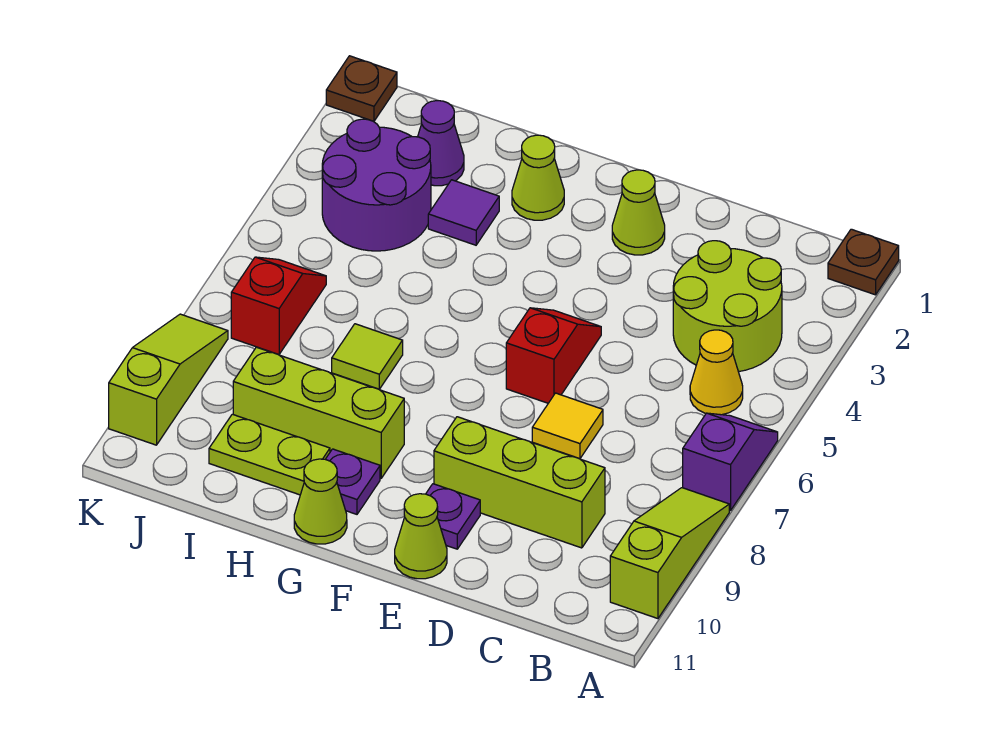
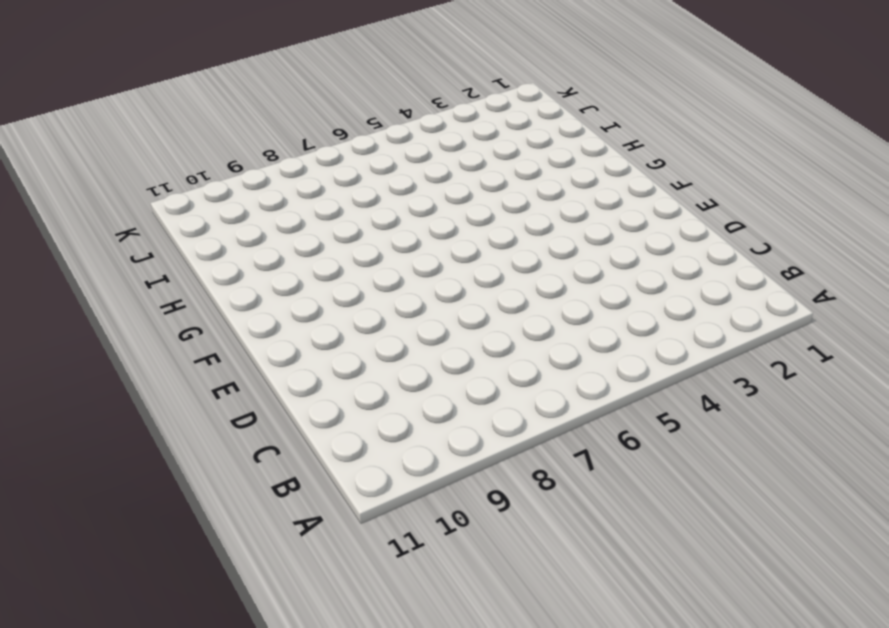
none -> brown 1x1 plate [828,229,899,295]
none -> purple 1x2 slope [683,413,778,511]
none -> lime 1x3 slope [610,488,729,619]

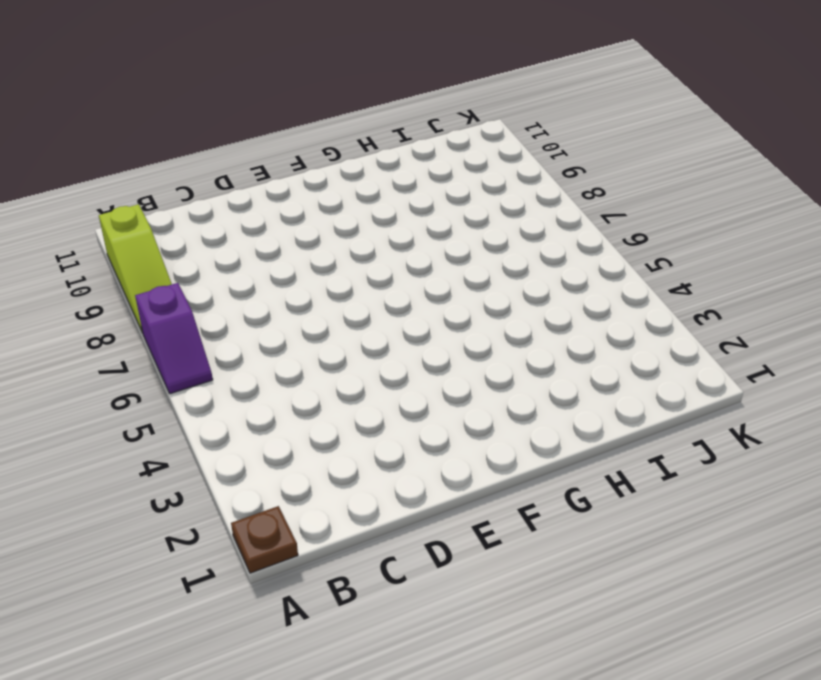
none -> lime 2x2 round brick [673,241,782,372]
none -> yellow 1x1 cone [690,330,743,415]
none -> lime 1x3 brick [434,417,605,548]

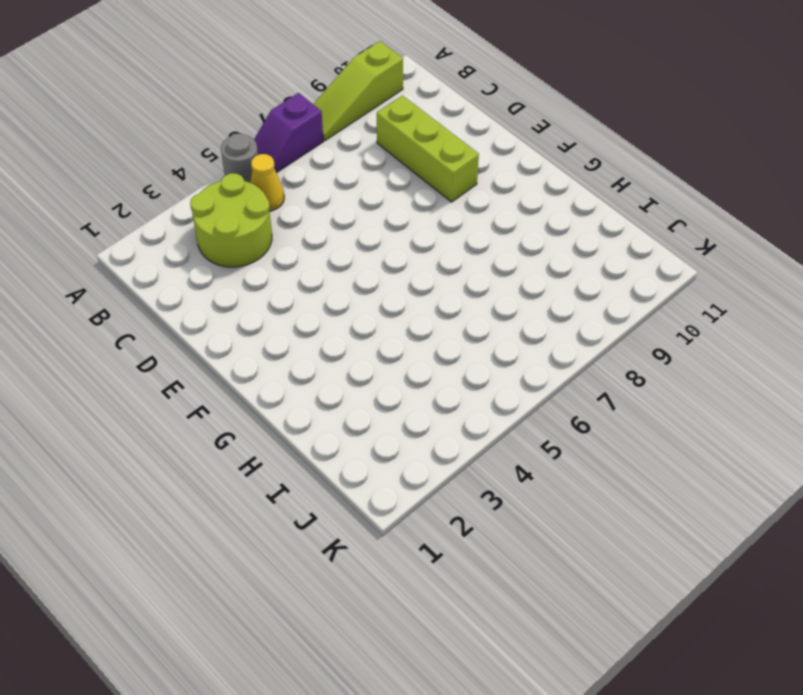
grey 1x1 round brick [221,134,258,183] -> none
none -> brown 1x1 plate [828,229,899,295]
none -> yellow 1x1 tile [532,393,603,459]
none -> lime 1x1 cone [612,170,665,255]

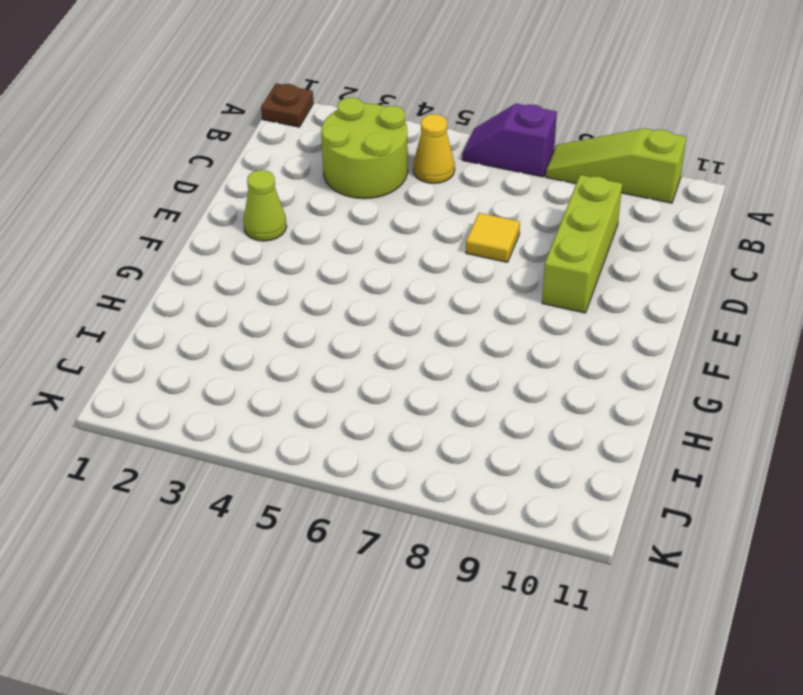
none -> red 1x2 slope [506,308,601,403]
none -> purple 1x1 plate [426,484,480,549]
none -> lime 1x1 cone [395,494,447,579]

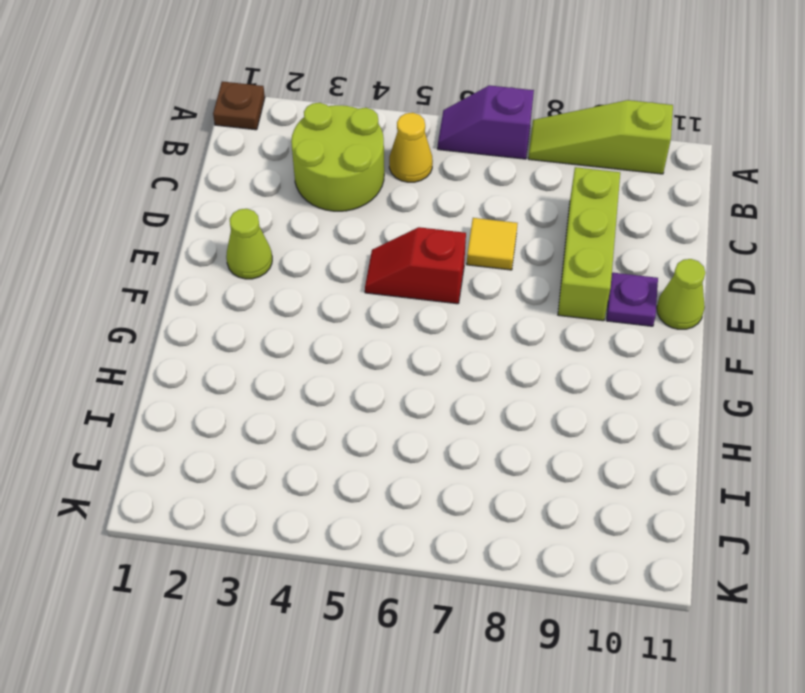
none -> lime 1x1 cone [512,135,564,220]
none -> lime 1x3 brick [233,347,404,478]
none -> purple 1x1 plate [325,449,380,514]

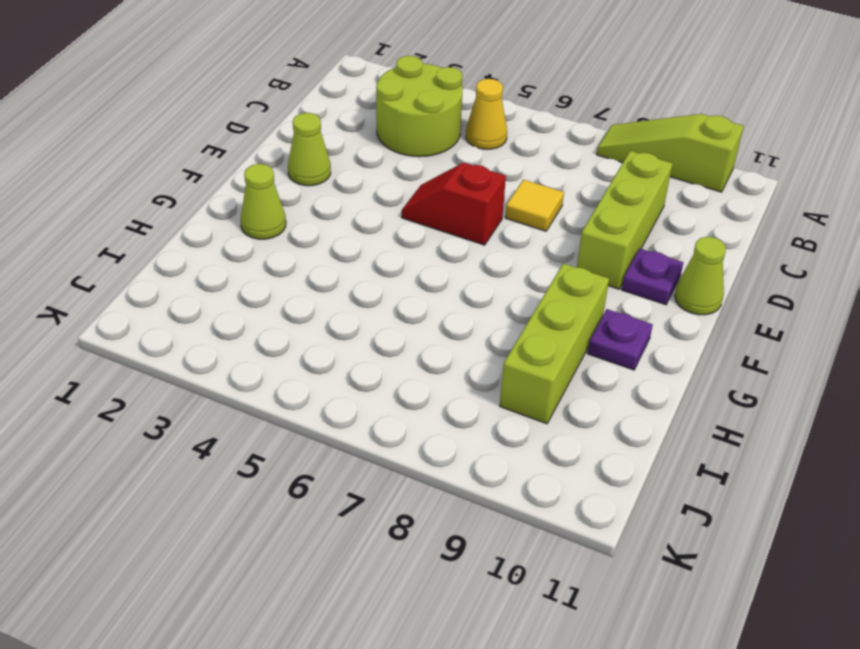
none -> brown 1x1 plate [828,229,899,295]
none -> purple 1x2 slope [683,413,778,511]
none -> lime 1x1 cone [294,459,347,544]

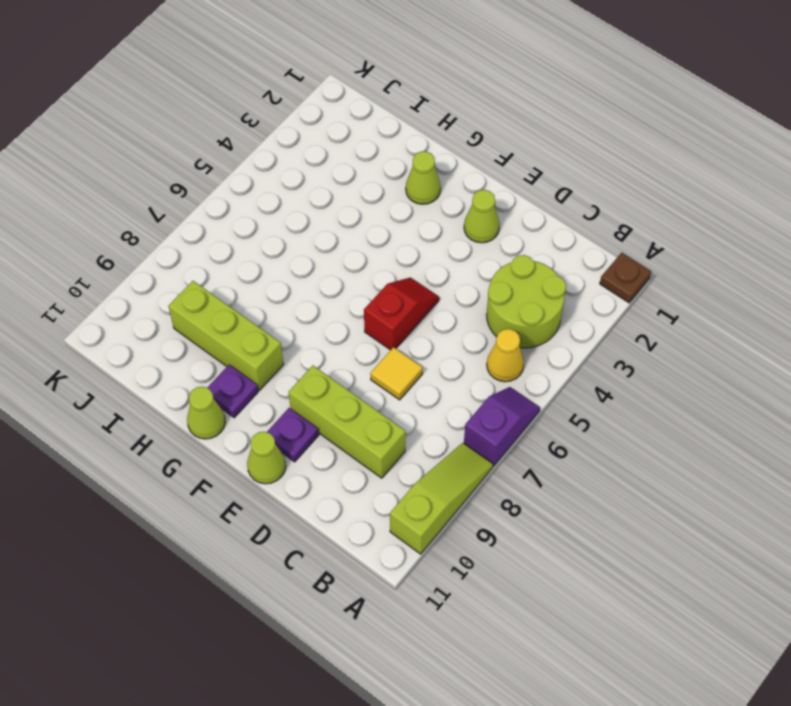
none -> purple 1x1 tile [428,180,499,245]
none -> lime 1x1 tile [332,324,403,389]
none -> lime 1x2 plate [209,414,330,495]

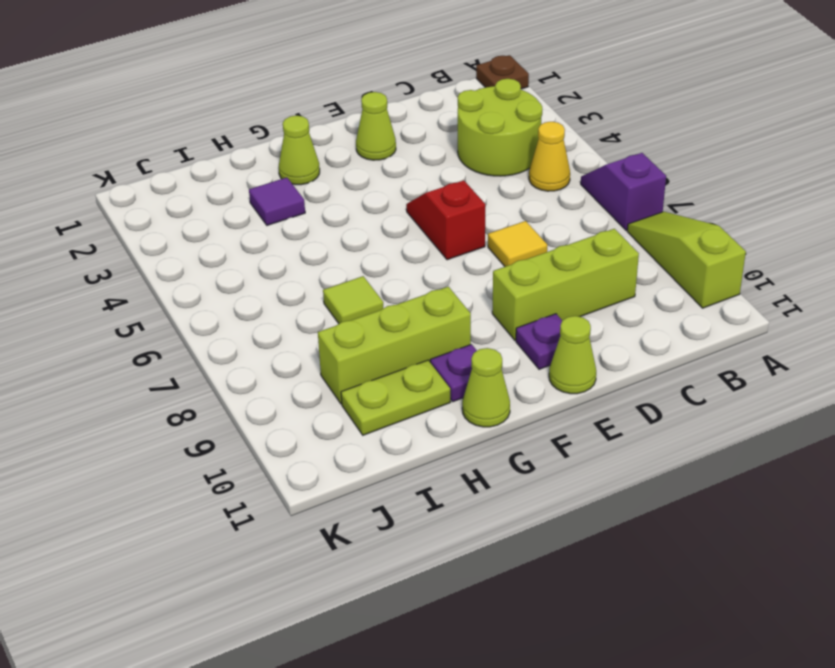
none -> purple 1x1 cone [418,101,464,186]
none -> purple 2x2 round brick [322,119,431,251]
none -> red 1x2 slope [231,257,326,355]

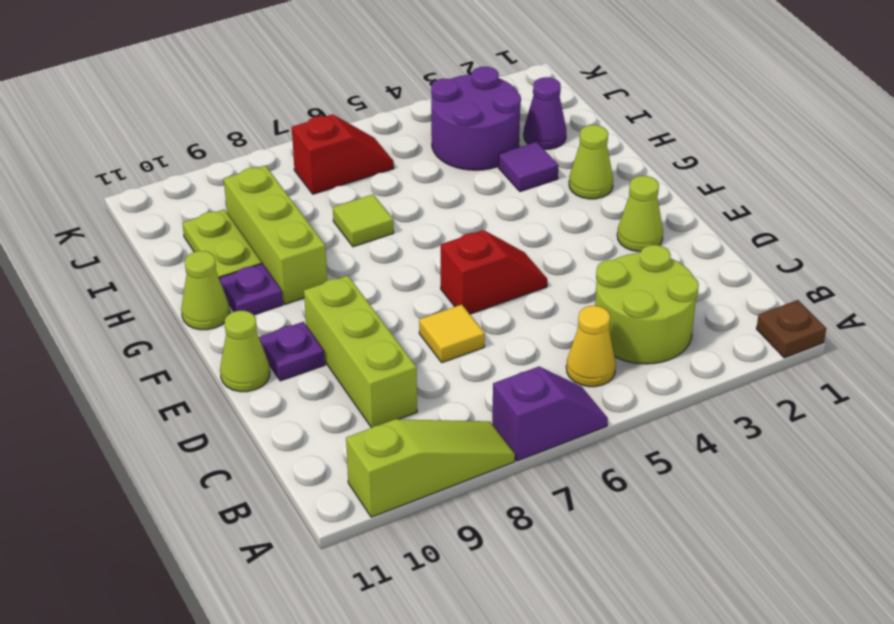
none -> brown 1x1 plate [326,56,397,121]
none -> lime 1x3 slope [109,314,228,445]

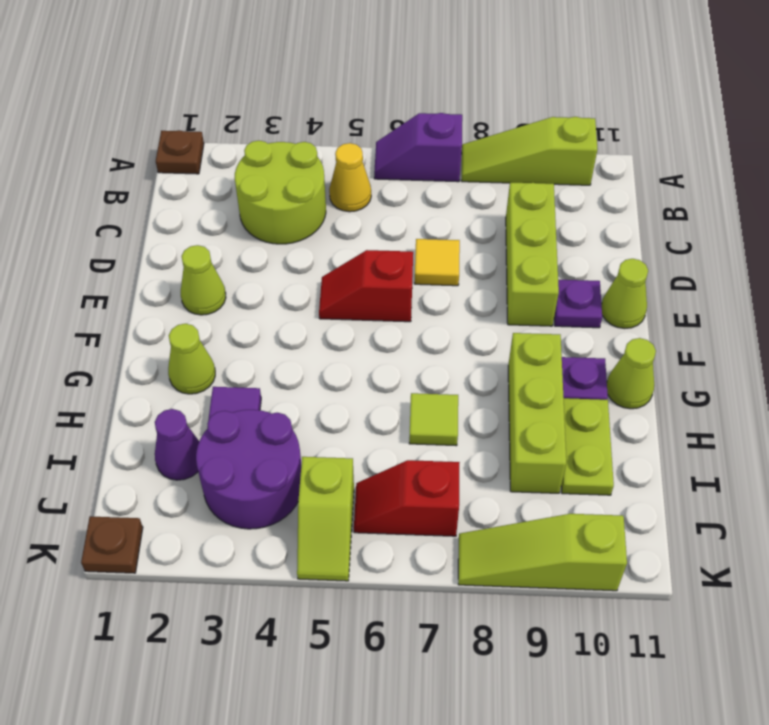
lime 1x2 slope [297,457,354,581] -> none

